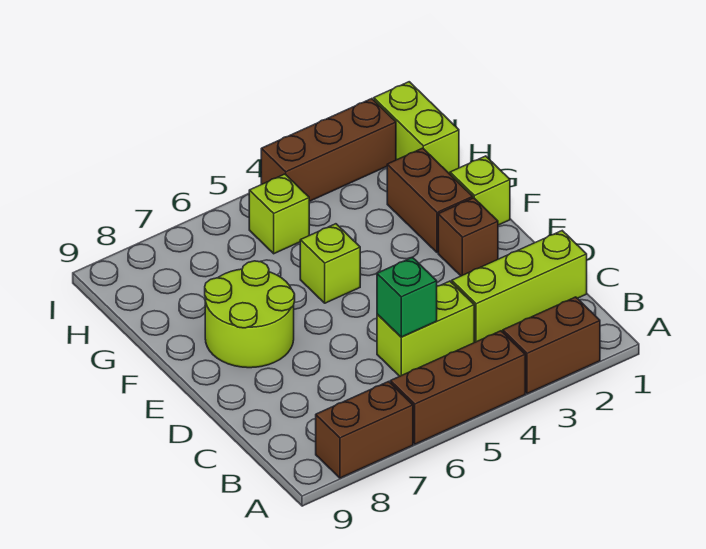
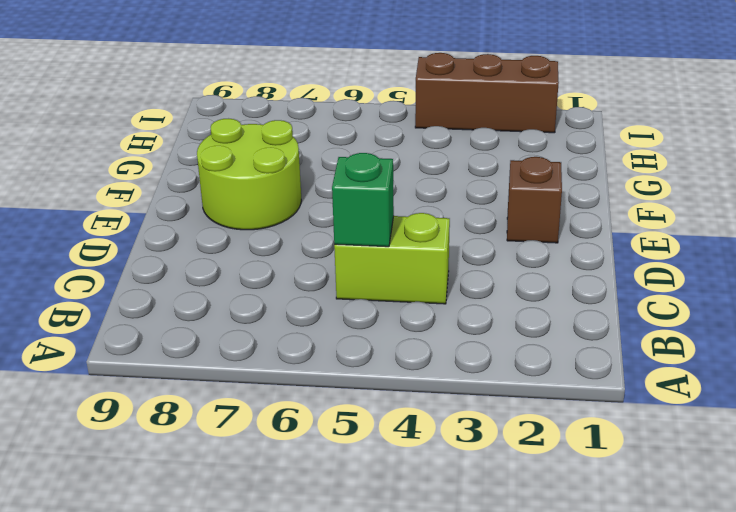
none -> brown 1x2 brick [503,297,600,394]
none -> brown 1x3 brick [390,331,525,444]
none -> brown 1x2 brick [316,382,413,478]

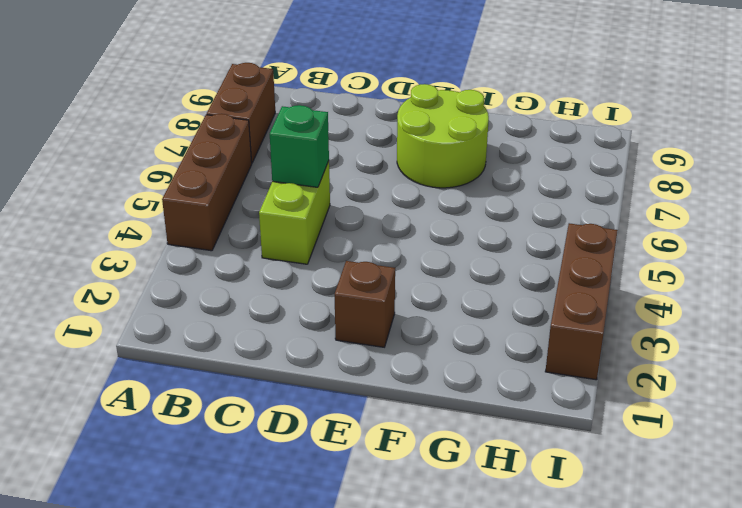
none -> brown 1x2 brick [503,297,600,394]
none -> lime 1x3 brick [452,231,587,342]
none -> lime 1x1 brick [450,156,510,225]

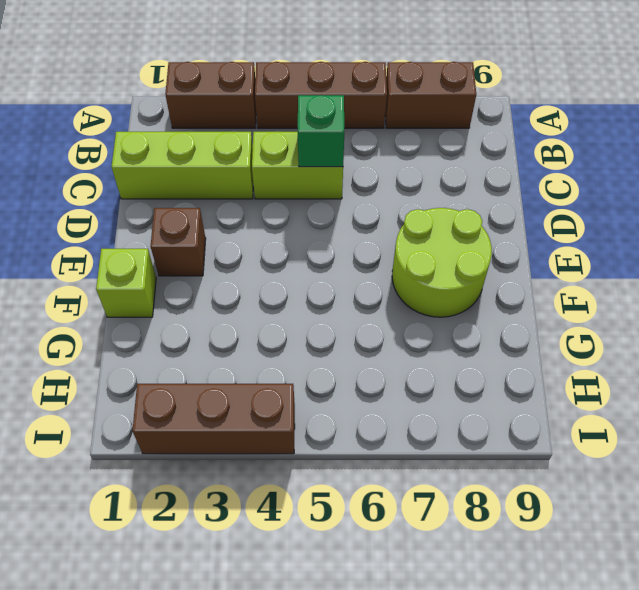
none -> brown 1x2 brick [387,148,473,253]
none -> lime 1x1 brick [300,224,360,303]
none -> lime 1x2 brick [374,82,459,174]

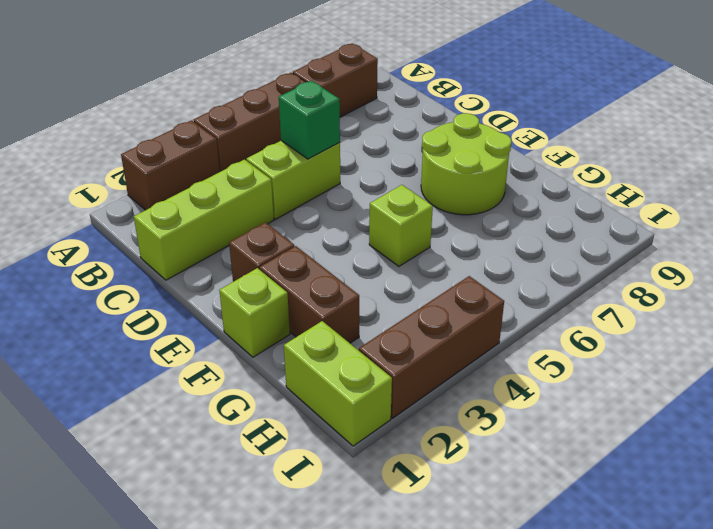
none -> lime 1x1 brick [249,174,309,254]

